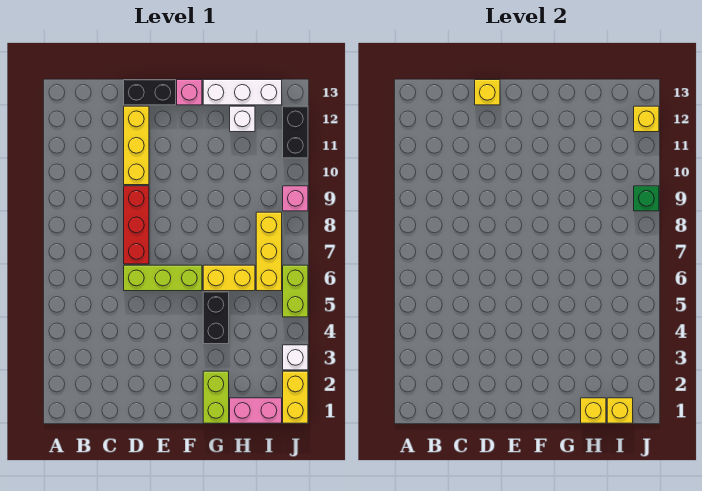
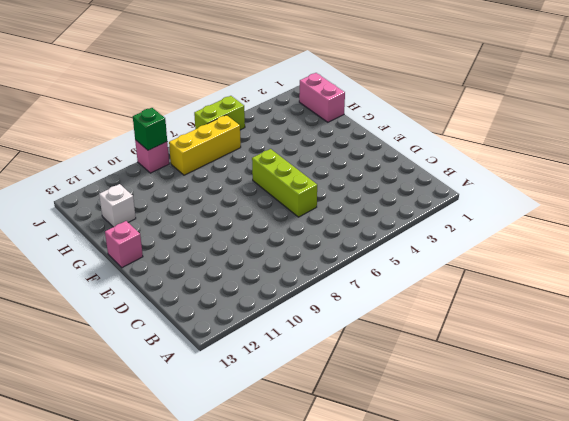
none -> red 1x3 brick [124,186,149,264]
none -> yellow 1x3 brick [124,106,149,185]
none -> black 1x2 brick [124,80,176,105]

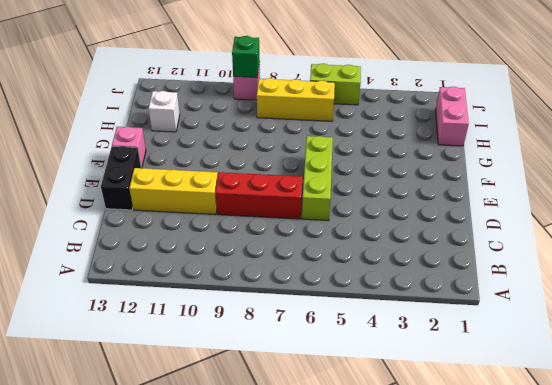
none -> lime 1x2 brick [203,371,229,423]
none -> black 1x2 brick [203,292,229,344]
none -> yellow 1x2 brick [203,265,255,291]

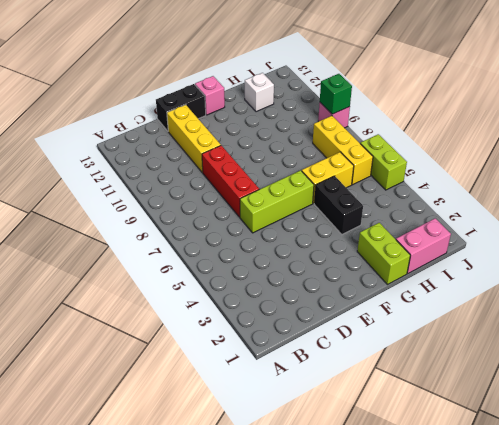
none -> white 1x3 brick [203,80,282,105]
none -> yellow 1x2 brick [283,371,308,423]
none -> white 1x1 brick [283,345,308,370]

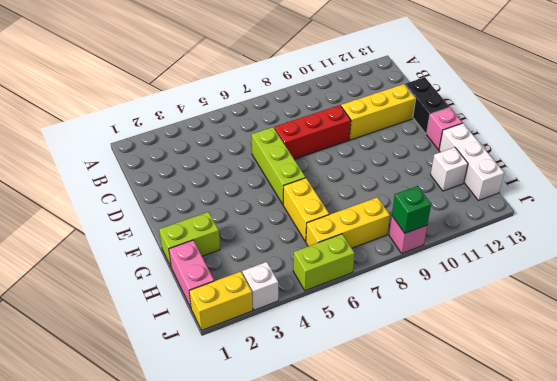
none -> black 1x2 brick [203,292,229,344]
none -> black 1x2 brick [283,106,308,158]
none -> yellow 1x1 brick [475,80,500,105]

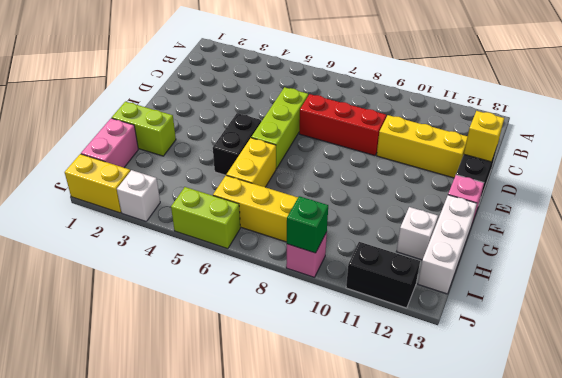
black 1x2 brick [213,113,261,175] -> black 1x2 brick turned to [203,292,229,344]
none -> yellow 1x1 brick [581,398,606,423]
none -> yellow 1x1 brick [607,398,633,423]
none -> yellow 1x1 brick [634,106,659,132]

